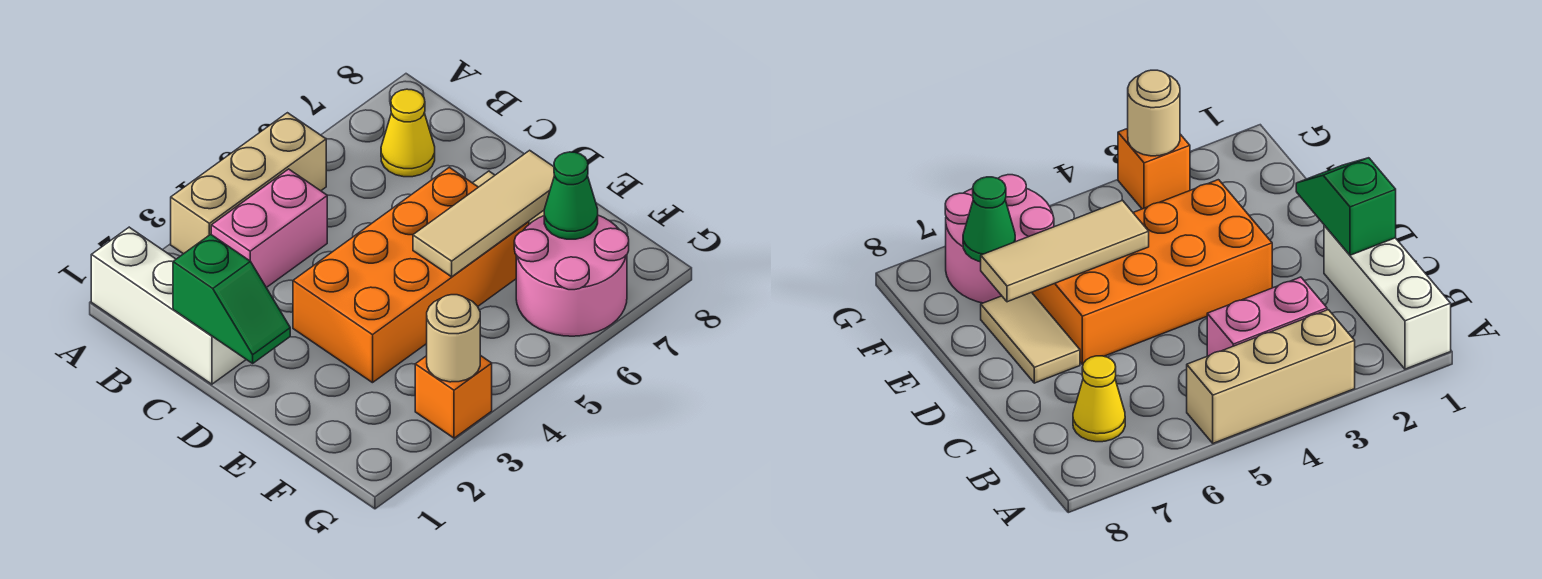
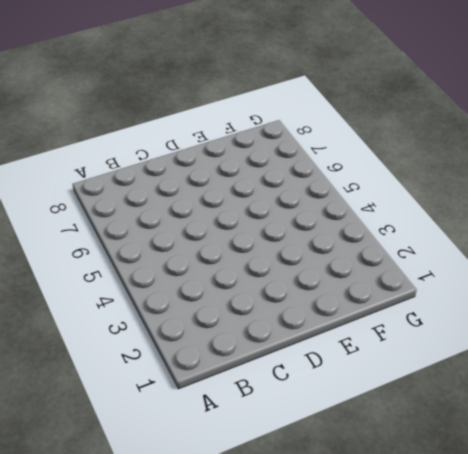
none -> white 1x3 brick [91,227,246,384]
none -> tan 1x3 brick [171,113,326,254]
none -> pink 1x2 brick [211,169,327,288]

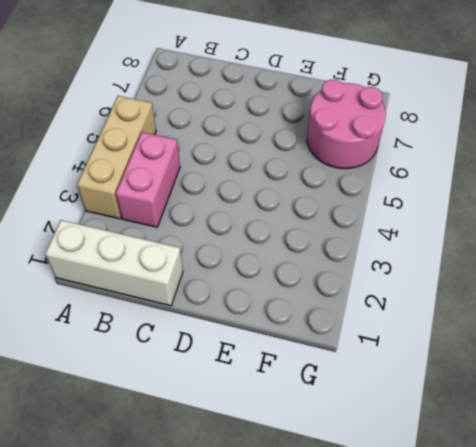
none -> yellow 1x1 cone [381,89,435,177]
none -> orange 2x4 brick [293,167,529,383]
none -> tan 1x2 tile [981,292,1080,383]

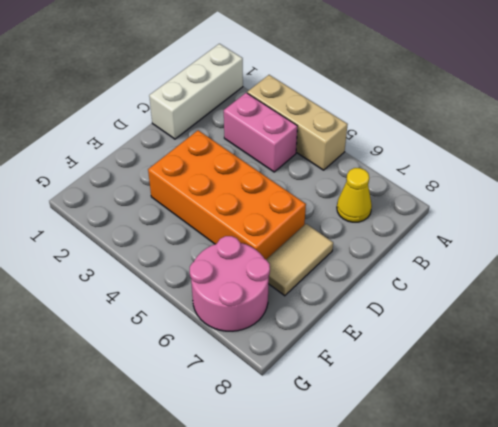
none -> orange 1x1 brick [415,355,492,438]
none -> green 1x2 slope [173,234,290,363]
none -> tan 1x3 tile [413,150,555,277]

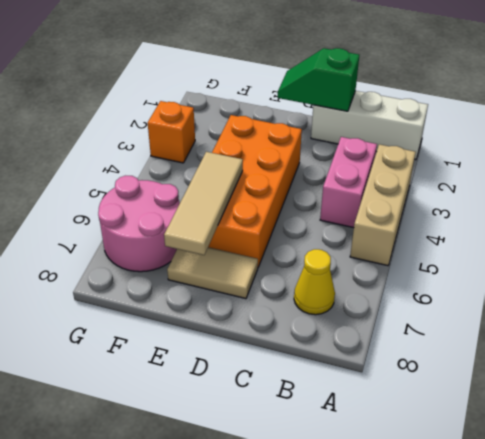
none -> green 1x1 cone [544,152,598,239]
none -> tan 1x1 round brick [427,295,480,382]

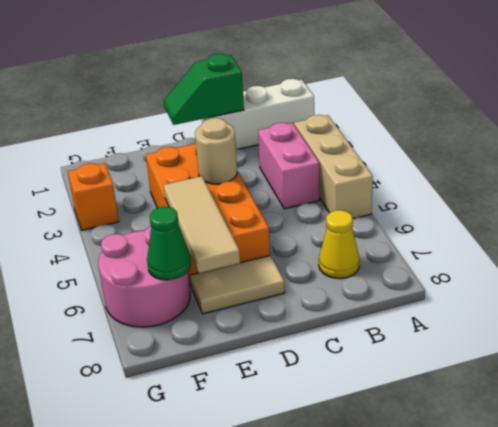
tan 1x1 round brick [195,118,237,184] -> tan 1x1 round brick moved to [427,295,480,382]

